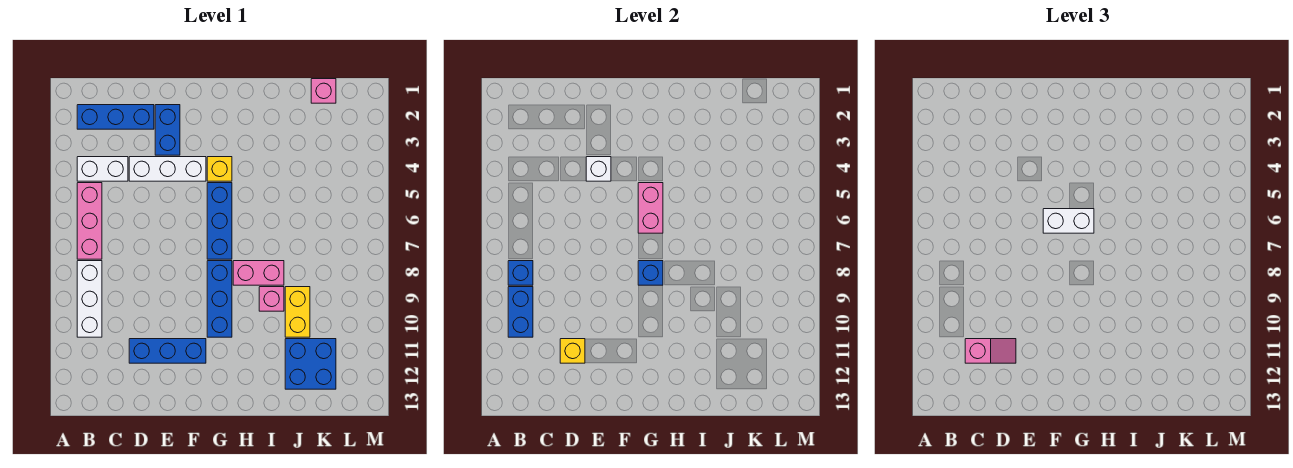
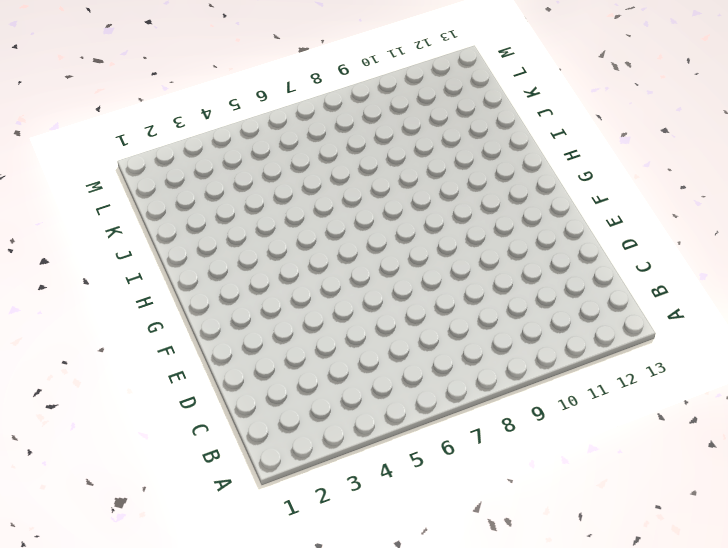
none -> blue 1x3 brick [77,105,154,129]
none -> white 1x2 brick [77,157,128,181]
none -> pink 1x3 brick [77,183,102,259]

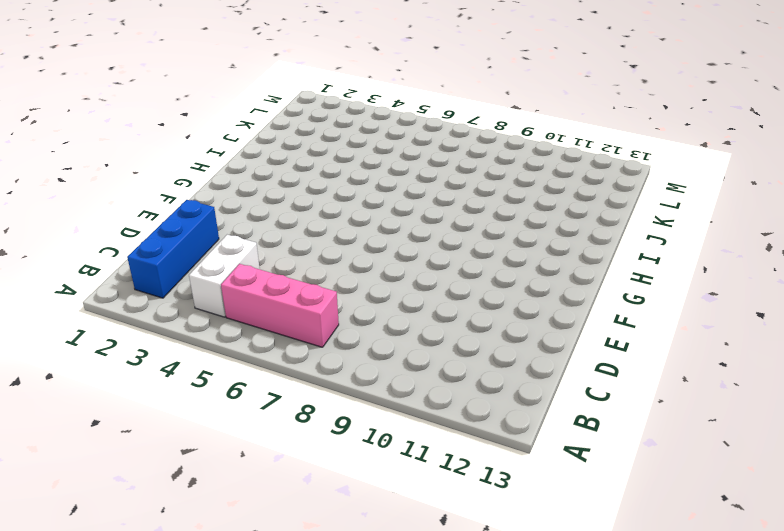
none -> white 1x3 brick [77,261,102,337]
none -> white 1x3 brick [129,157,206,181]
none -> blue 1x3 brick [129,339,206,363]

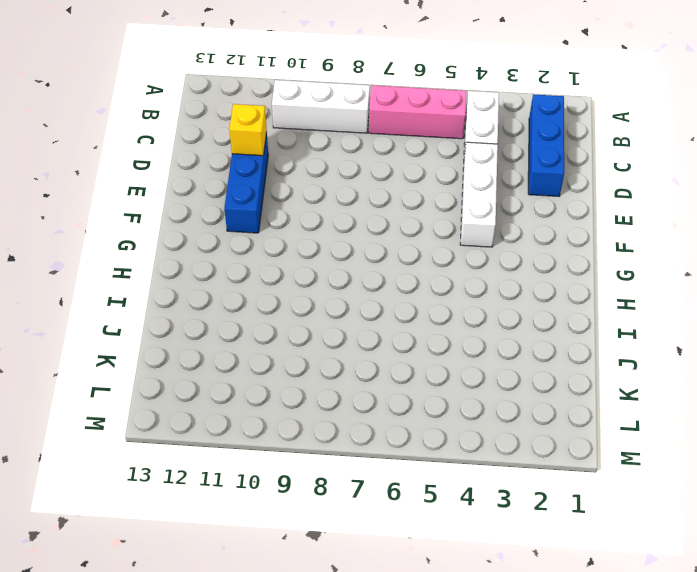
none -> blue 1x2 brick [155,105,180,155]
none -> yellow 1x1 brick [207,157,232,181]
none -> blue 1x3 brick [207,183,232,259]

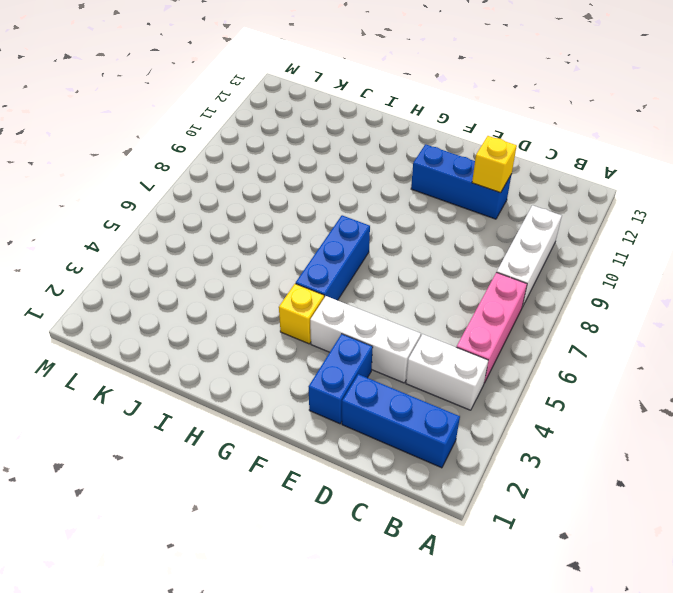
none -> blue 1x3 brick [207,261,232,337]
none -> pink 1x2 brick [233,261,284,285]
none -> pink 1x1 brick [259,287,284,311]

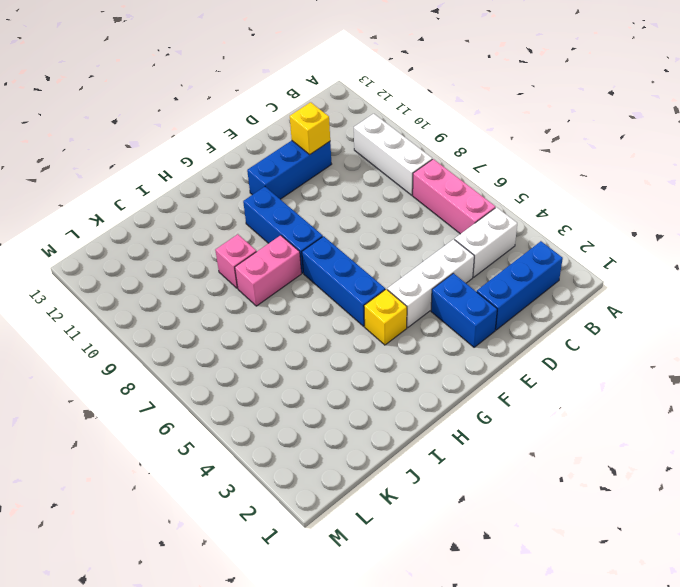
none -> yellow 1x2 brick [285,287,310,337]
none -> blue 2x2 brick [285,339,336,389]
none -> pink 1x1 brick [311,79,336,103]

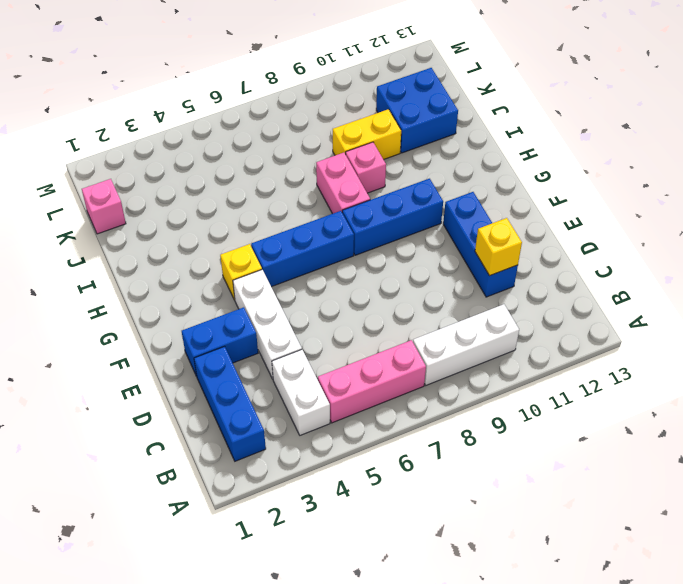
none -> blue 1x1 brick [508,261,533,285]
none -> blue 1x2 brick [508,287,533,337]
none -> white 1x1 brick [586,157,611,181]

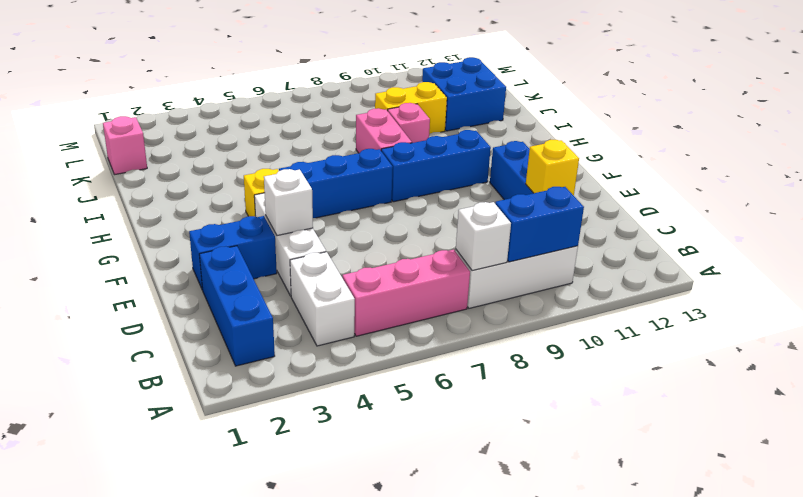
white 1x1 brick [456,202,511,271] -> blue 1x1 brick [508,261,533,285]
none -> pink 1x2 brick [638,183,663,233]
none -> blue 1x1 brick [638,261,663,285]
none -> pink 1x2 slope [965,339,1016,363]

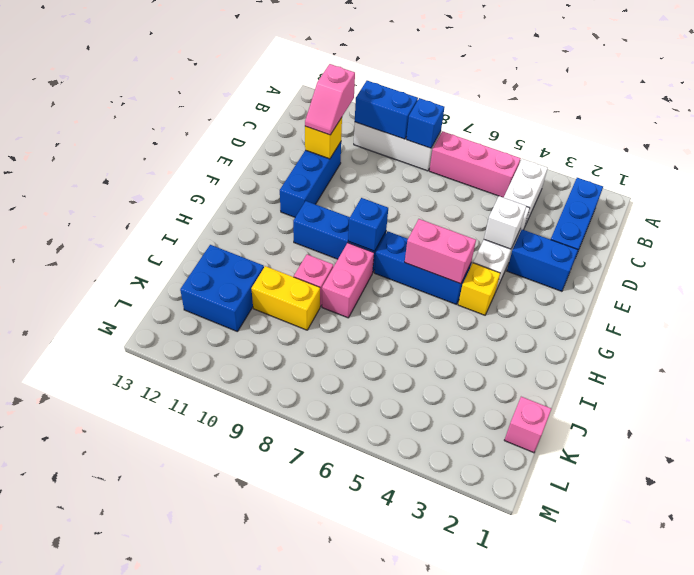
none -> white 1x2 brick [1043,209,1094,233]

